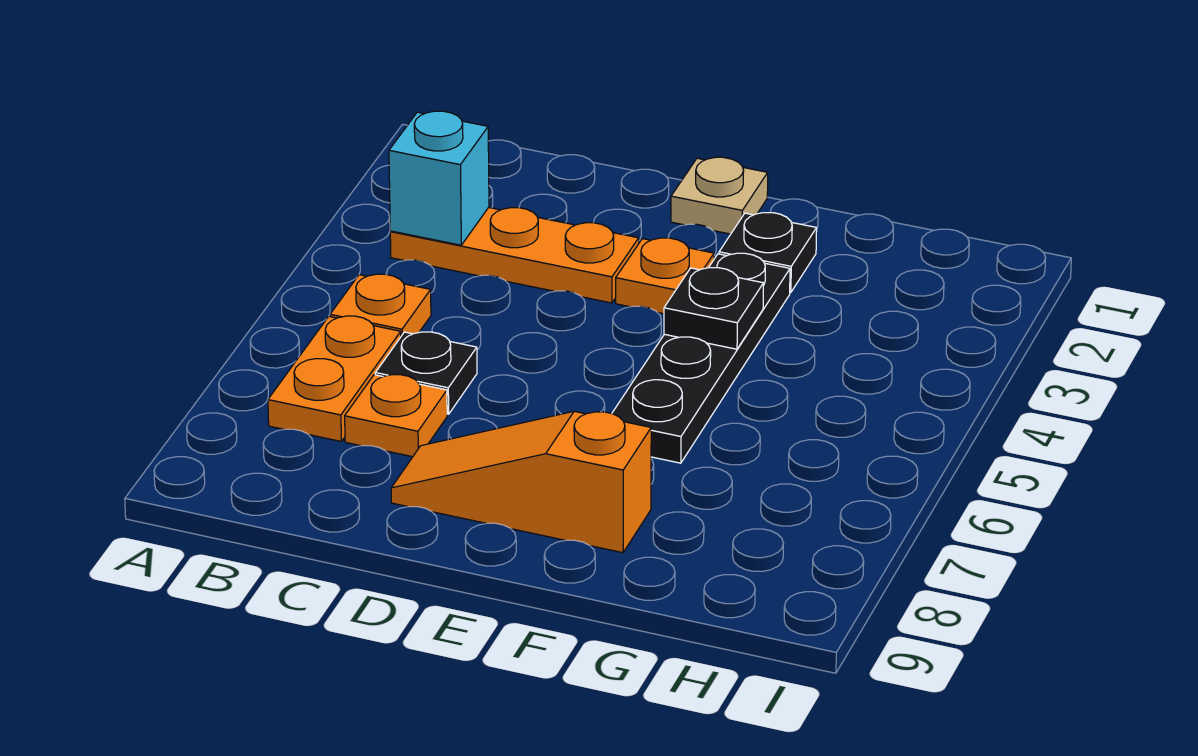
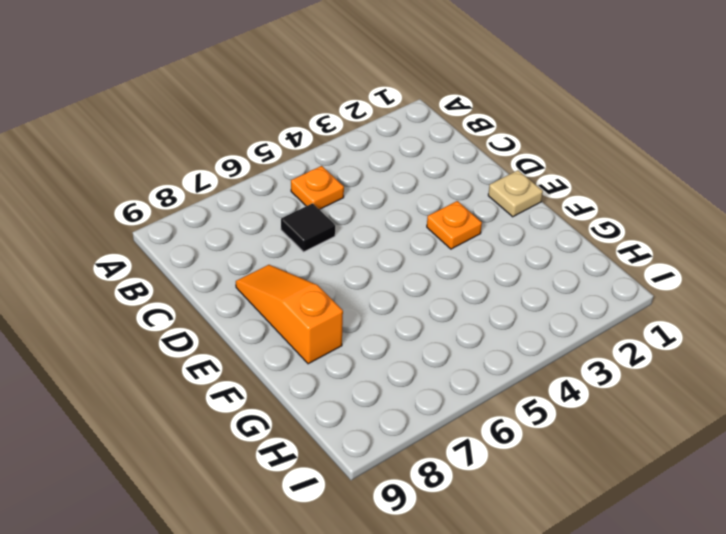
black 1x1 tile [281,203,335,252] -> black 1x1 plate [375,332,477,414]
none -> orange 1x3 plate [390,208,639,303]
none -> orange 1x2 plate [268,316,401,441]
none -> orange 1x1 plate [345,375,447,457]

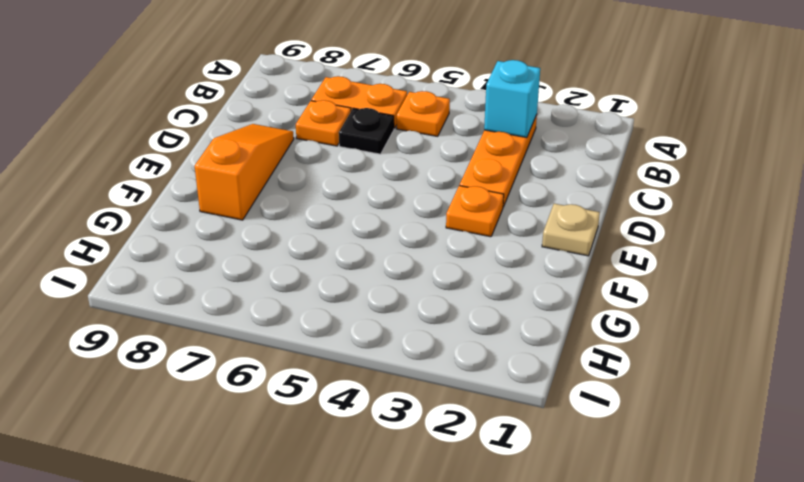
none -> black 1x1 plate [719,212,817,293]
none -> black 1x4 plate [612,253,790,463]
none -> black 1x1 plate [664,268,763,349]

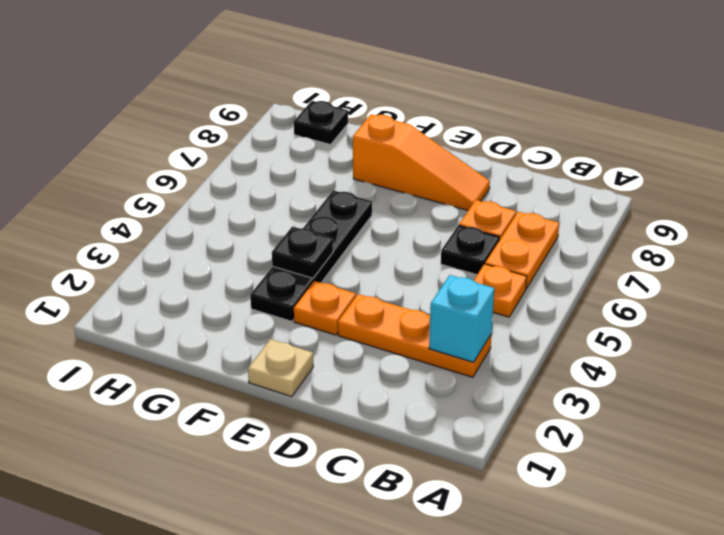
black 1x1 plate [294,101,348,145] -> black 1x1 plate moved to [719,212,817,293]

